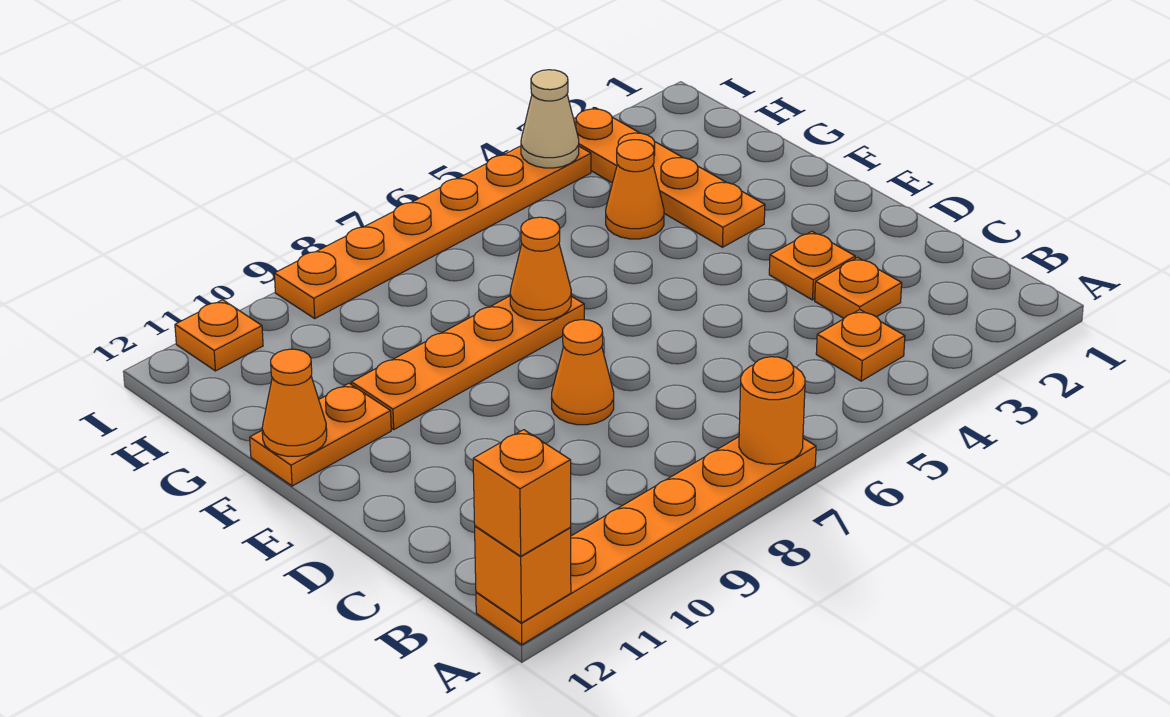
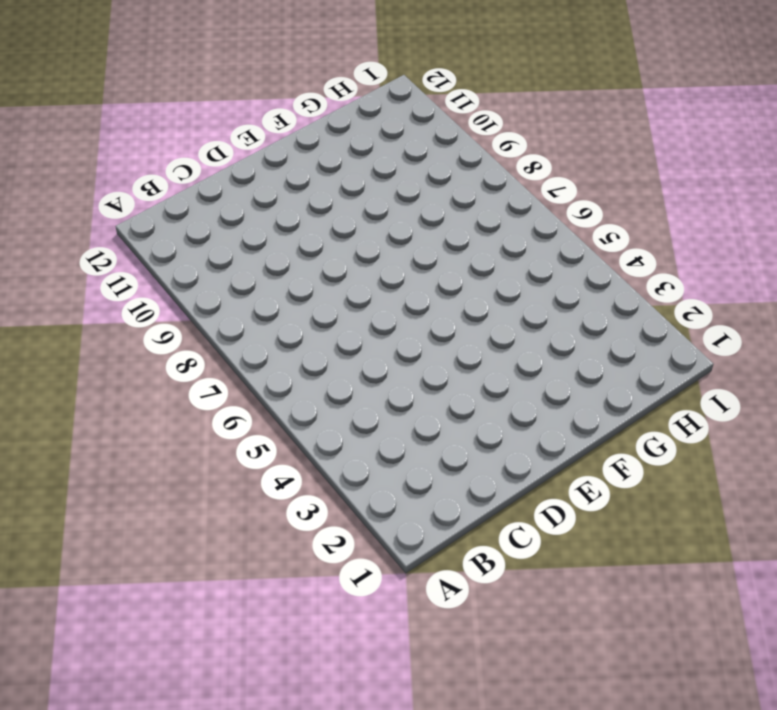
none -> orange 1x6 plate [476,437,816,645]
none -> orange 1x1 plate [816,310,905,381]
none -> orange 1x1 plate [815,258,902,318]

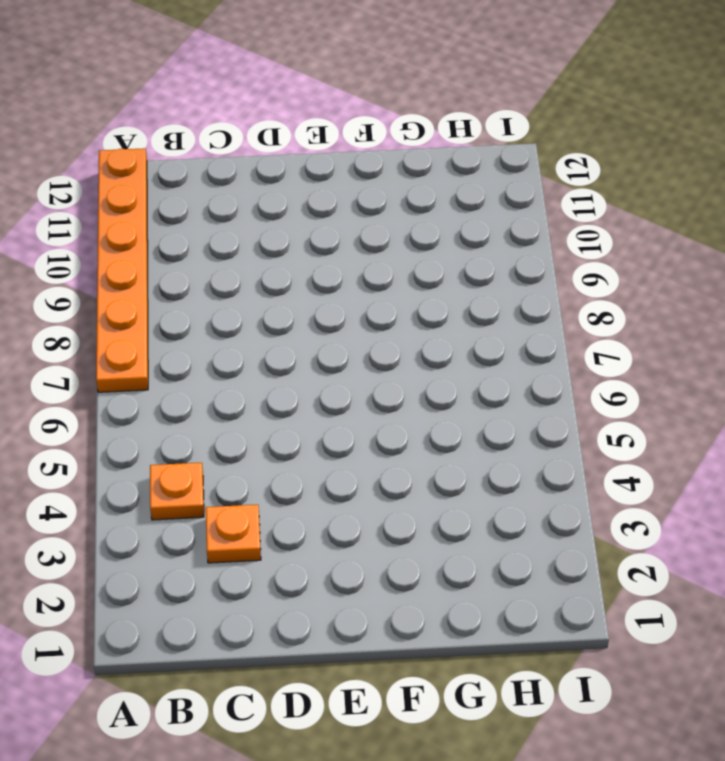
none -> orange 1x1 plate [769,231,855,300]
none -> orange 1x1 cone [551,320,614,425]
none -> orange 1x4 plate [574,108,765,247]

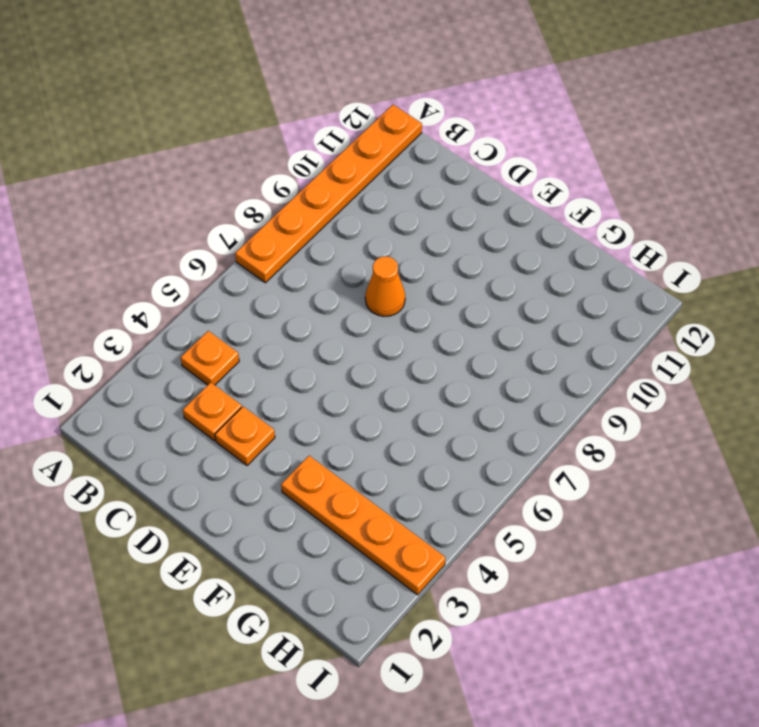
none -> orange 1x4 plate [351,296,584,430]
none -> orange 1x2 plate [250,383,391,486]
none -> orange 1x1 cone [606,140,664,239]

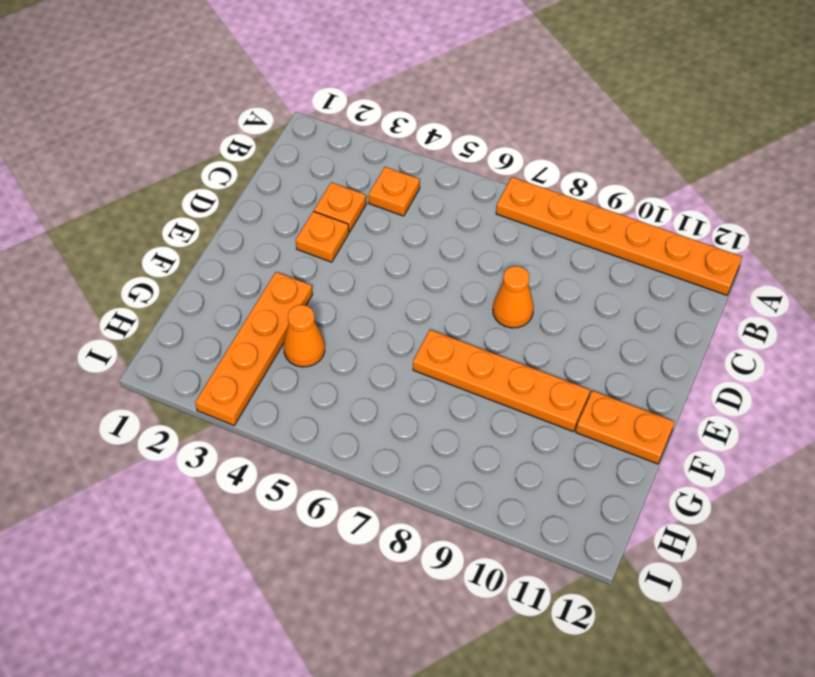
none -> orange 1x6 plate [274,146,591,318]
none -> orange 1x1 plate [175,300,263,371]
none -> orange 1x1 round brick [739,357,805,464]

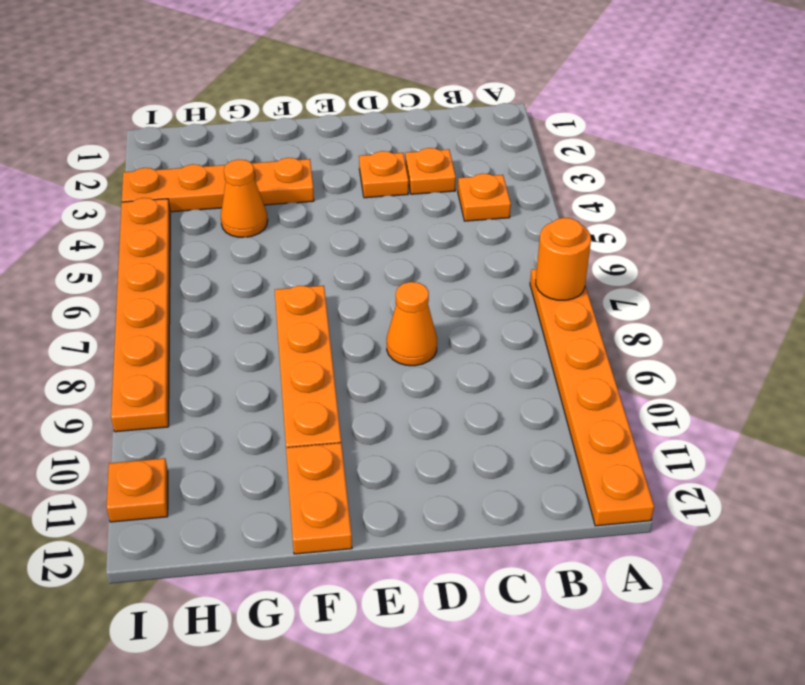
none -> orange 1x1 brick [475,526,571,623]
none -> orange 1x1 cone [510,217,571,320]
none -> orange 1x1 cone [262,349,327,456]

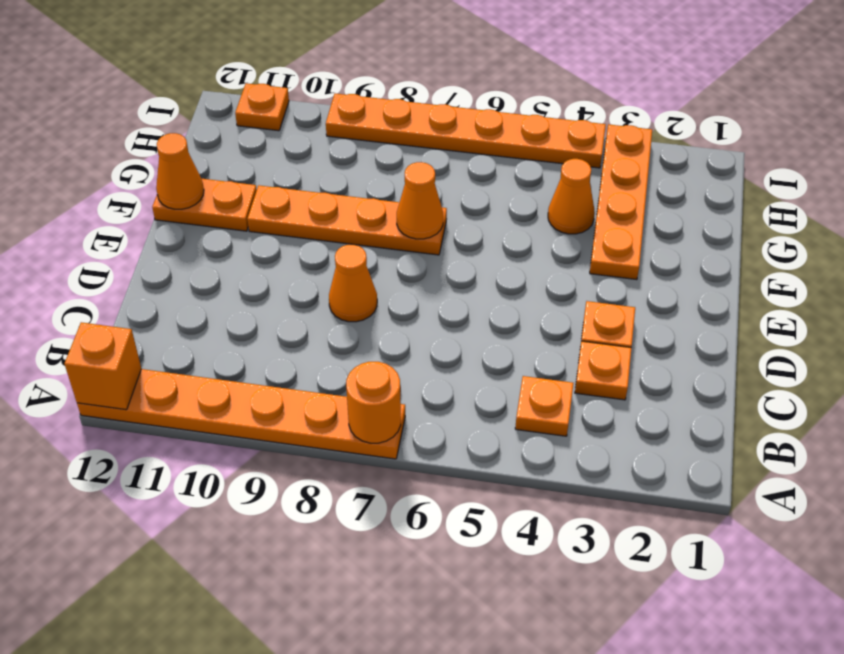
none -> tan 1x1 cone [521,70,579,168]
none -> orange 1x1 brick [473,430,571,556]

